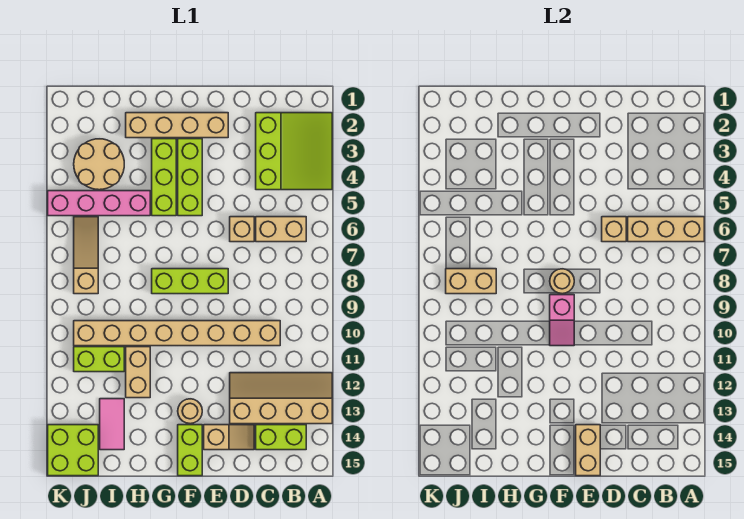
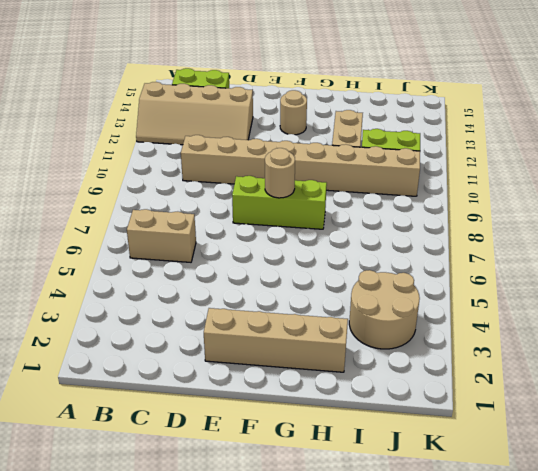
none -> lime 3x3 slope [256,113,332,190]
none -> tan 1x1 brick [230,217,254,242]
none -> tan 1x2 slope [204,425,254,450]

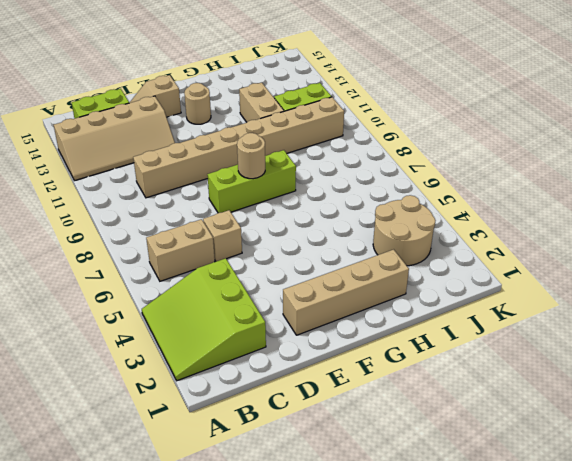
none -> lime 1x3 brick [178,139,202,216]
none -> lime 1x2 brick [178,425,202,476]
none -> lime 1x3 brick [152,139,176,216]

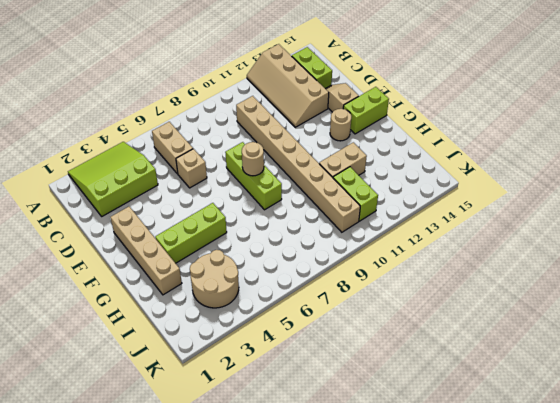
none -> lime 1x3 brick [178,139,202,216]
none -> pink 1x4 brick [48,191,150,216]
none -> pink 1x2 tile [100,399,124,450]

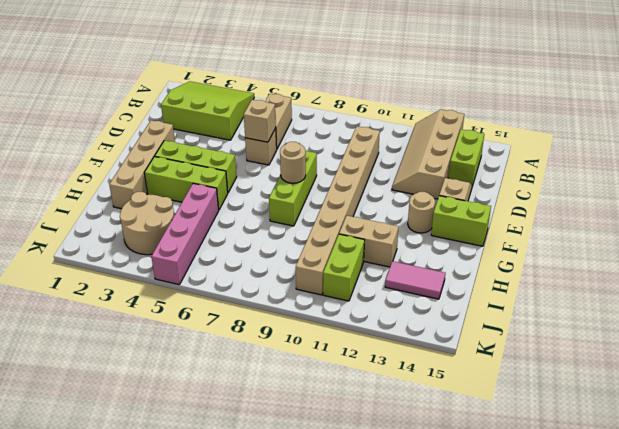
none -> tan 1x3 slope [74,217,98,294]
none -> lime 2x2 brick [48,425,98,476]
none -> tan 1x3 brick [628,217,704,242]

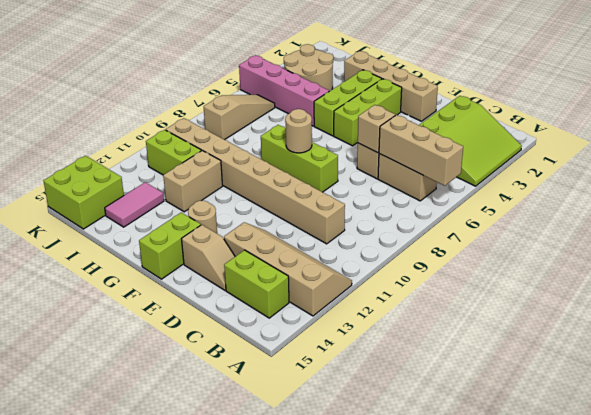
none -> tan 1x2 brick [576,425,600,476]
none -> pink 1x2 slope [550,295,574,346]
none -> tan 1x2 brick [446,269,496,294]

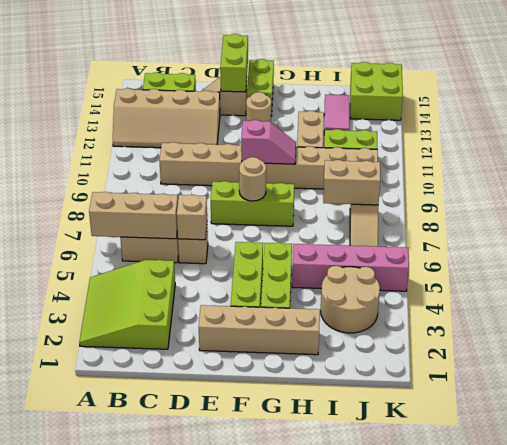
lime 1x2 brick [220,34,248,92] -> tan 1x2 brick [576,425,600,476]
pink 1x2 slope [241,120,296,164] -> pink 1x2 slope turned to [550,295,574,346]

